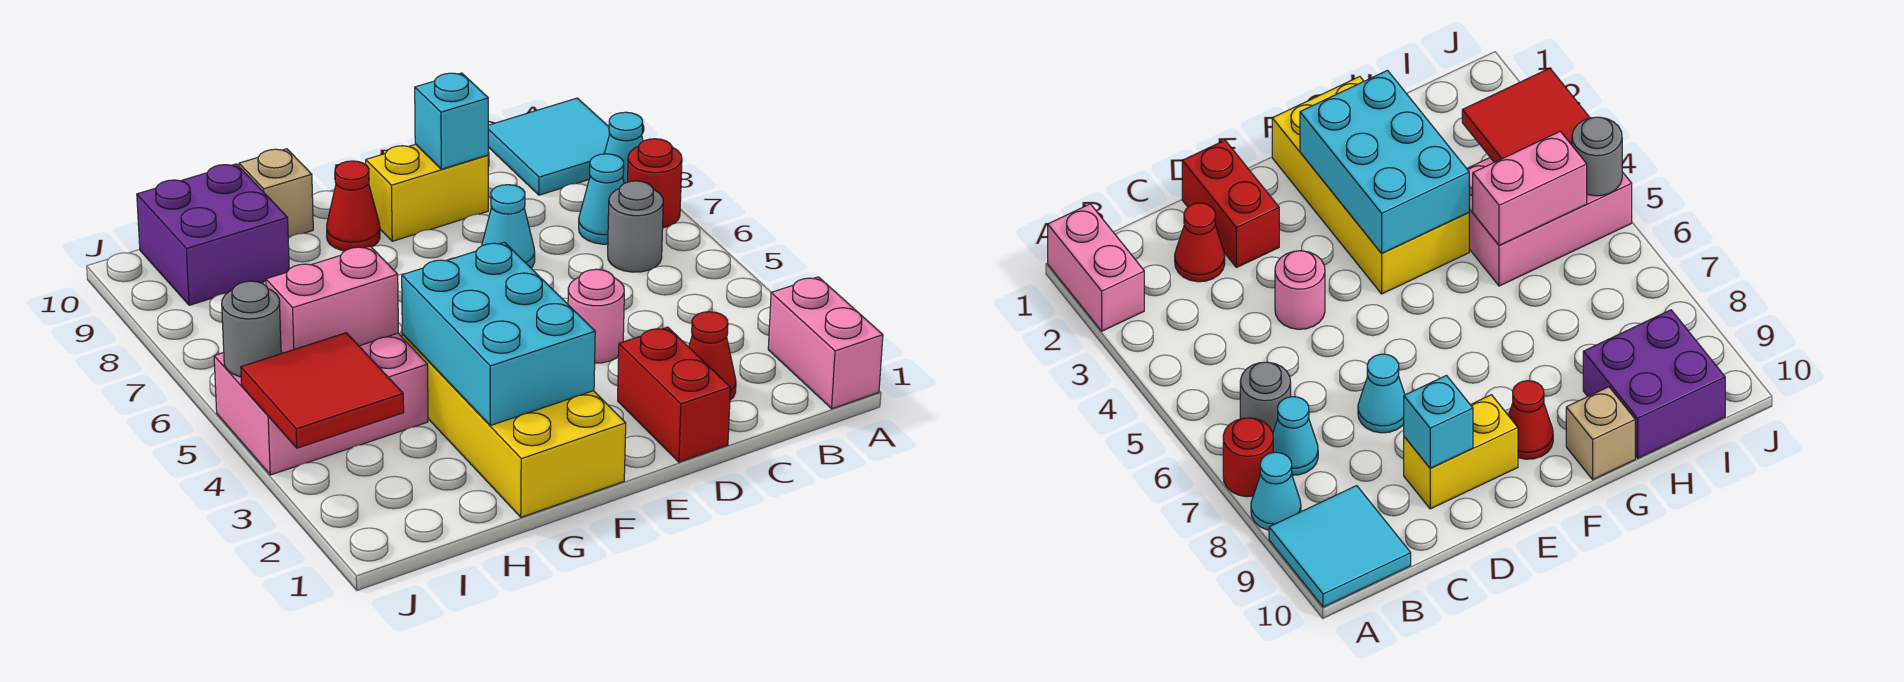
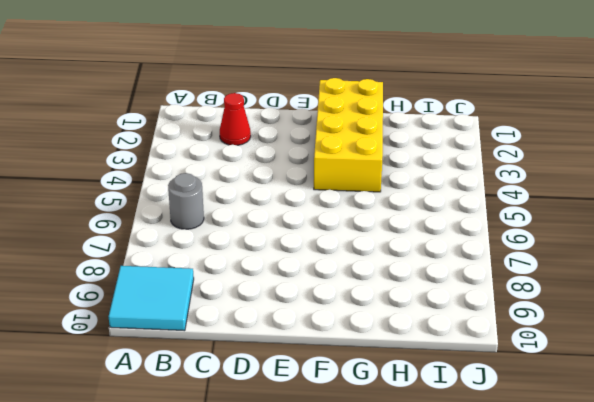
none -> pink 1x2 brick [768,277,883,409]
none -> red 1x1 round brick [628,139,682,228]
none -> cyan 1x1 cone [604,112,643,183]

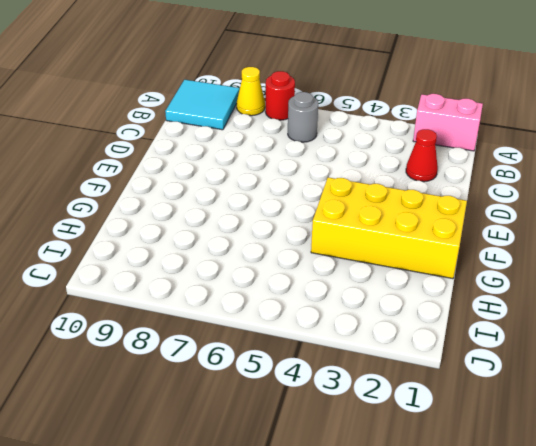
yellow 1x1 cone [237,67,265,116] -> cyan 1x1 cone [604,112,643,183]
none -> cyan 1x1 cone [579,154,624,244]
none -> red 1x2 brick [618,327,730,462]
none -> pink 1x1 round brick [568,269,624,363]

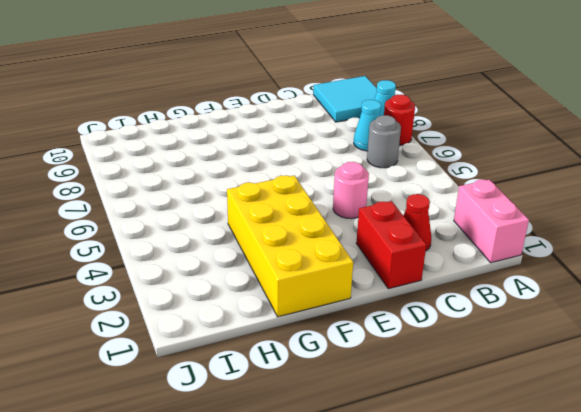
none -> cyan 1x1 cone [482,185,535,268]
none -> yellow 1x2 brick [366,144,488,241]
none -> red 1x1 cone [327,161,380,251]

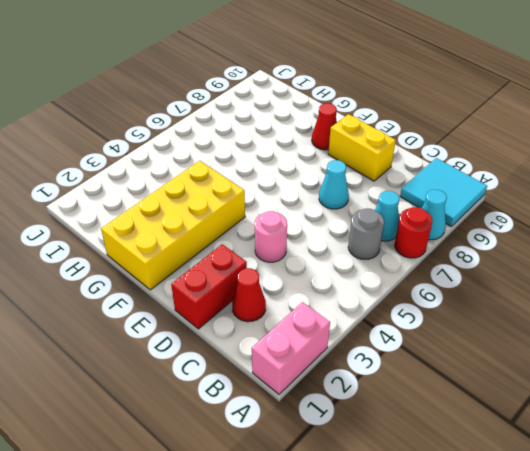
none -> tan 1x1 brick [239,149,313,238]
none -> pink 2x3 brick [214,333,428,475]
none -> purple 2x2 brick [137,164,289,305]

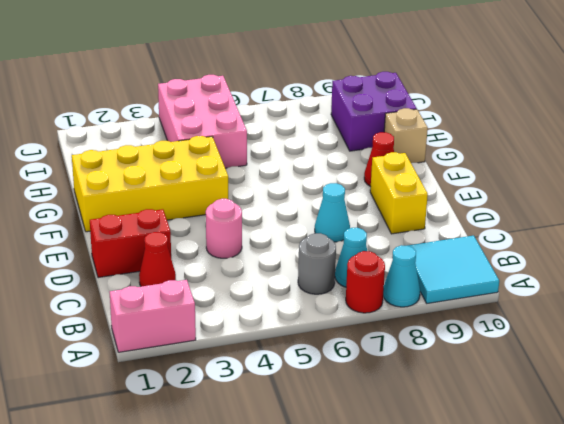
none -> cyan 1x1 brick [415,73,488,169]
none -> cyan 2x3 brick [402,242,595,426]
none -> pink 1x2 brick [266,246,398,353]

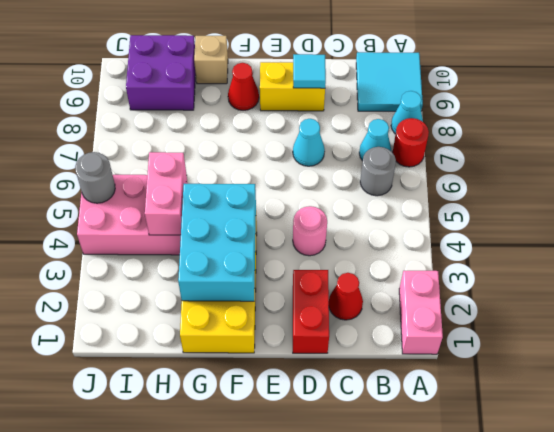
cyan 1x1 tile [293,54,326,88] -> cyan 1x1 brick [415,73,488,169]
pink 1x2 brick [145,152,187,235] -> pink 1x2 brick turned to [266,246,398,353]
none -> red 2x2 tile [241,333,404,448]

